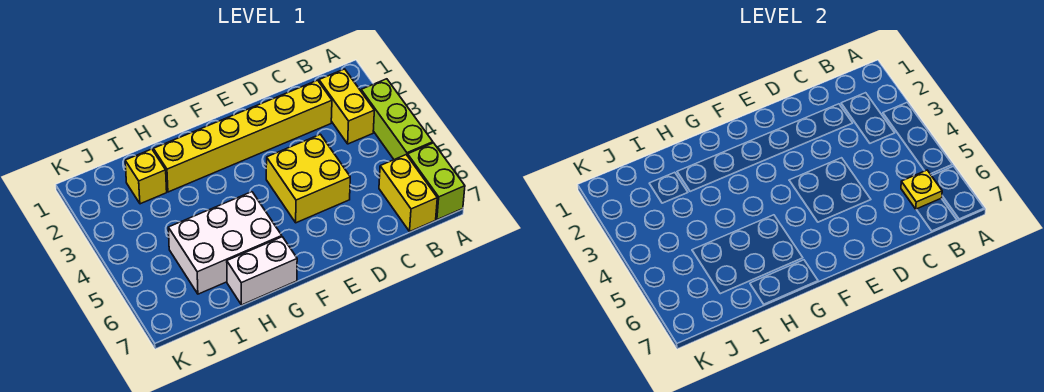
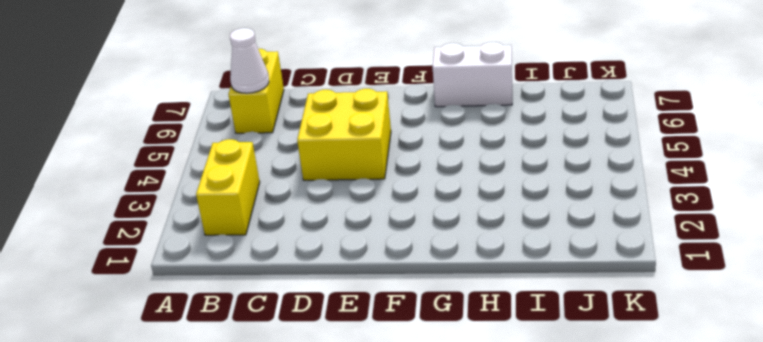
white 1x1 cone [230,28,269,93] -> yellow 1x1 plate [901,170,942,209]
none -> lime 1x3 brick [361,79,433,160]
none -> lime 1x2 brick [408,143,465,220]

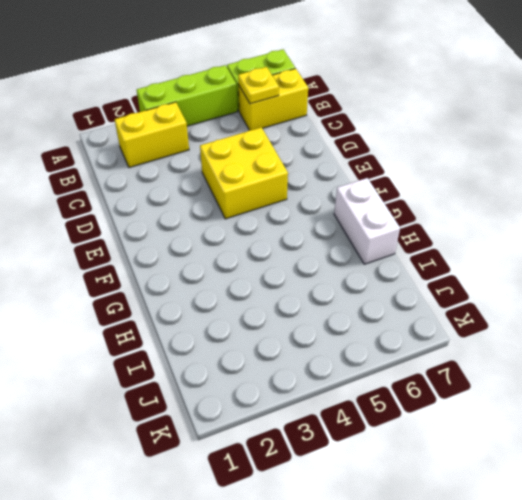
none -> yellow 1x6 brick [153,80,332,192]
none -> white 2x3 brick [168,192,282,294]

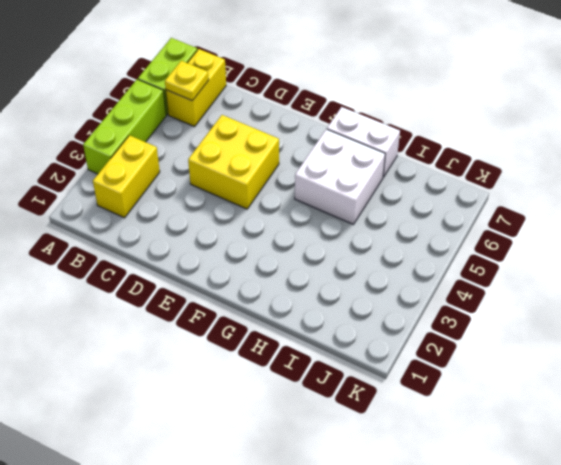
white 2x2 brick [295,129,385,224] -> white 2x3 brick [168,192,282,294]
none -> yellow 1x6 brick [153,80,332,192]
none -> yellow 1x1 brick [125,149,167,204]

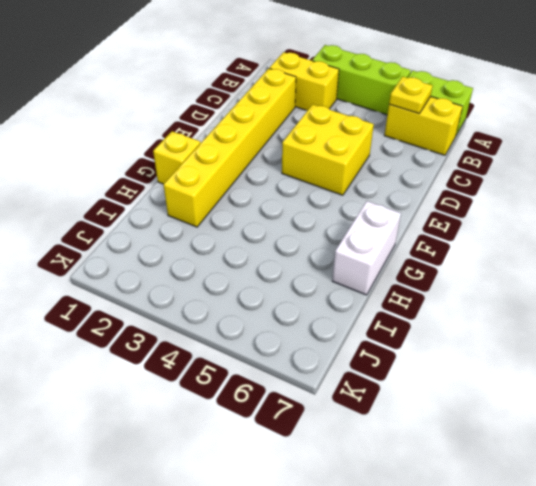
yellow 1x1 brick [153,131,201,184] -> yellow 1x1 brick moved to [125,149,167,204]
none -> white 2x3 brick [168,192,282,294]

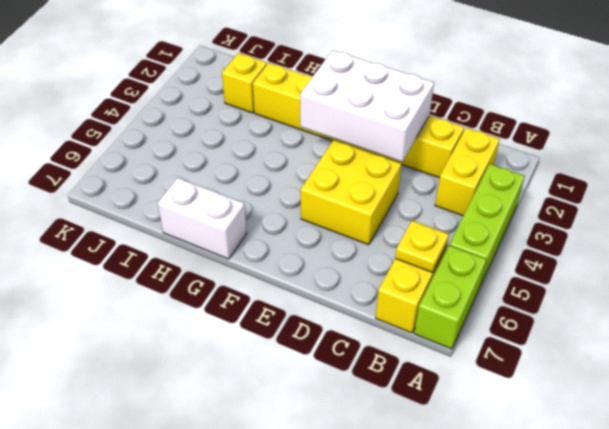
white 2x3 brick [300,50,434,162] -> white 2x3 brick moved to [168,192,282,294]

